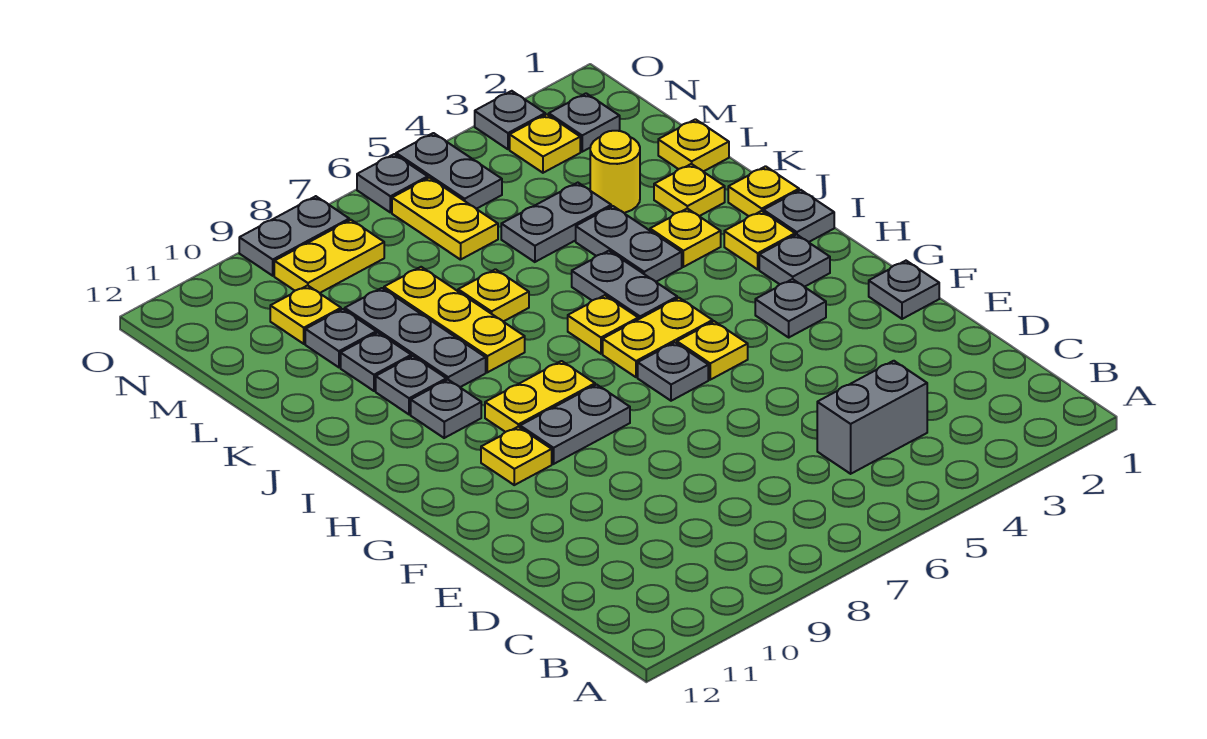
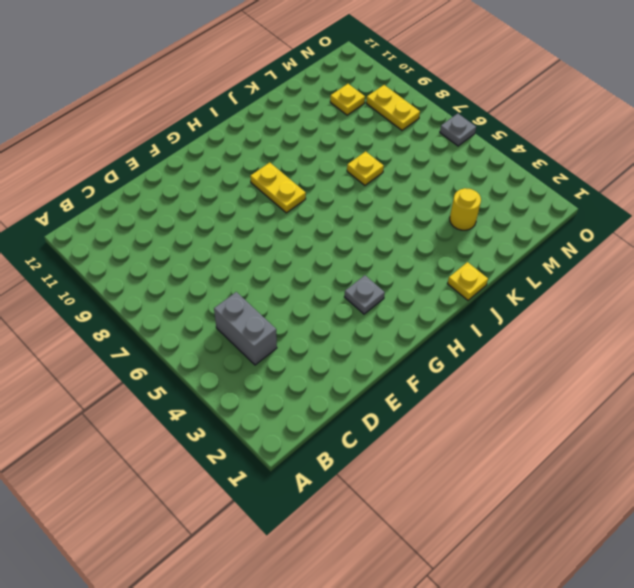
none -> grey 1x1 plate [869,261,939,319]
none -> yellow 1x1 plate [677,321,748,380]
none -> grey 1x1 plate [638,343,708,401]
none -> grey 1x2 plate [520,385,630,464]

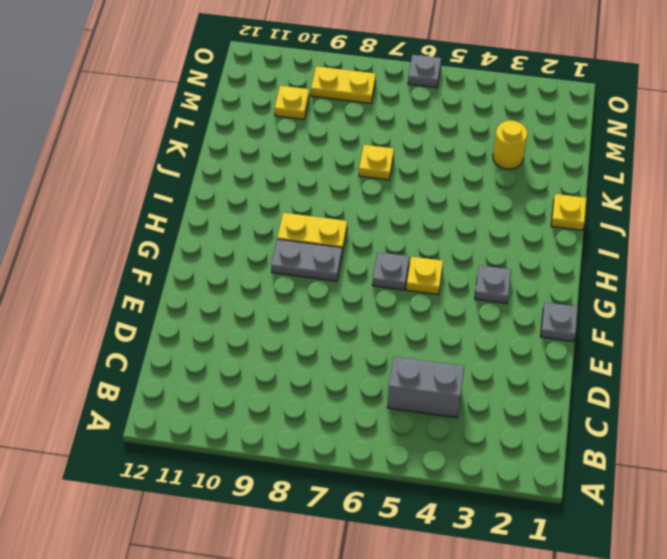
none -> yellow 1x1 plate [481,427,552,485]
none -> grey 1x1 plate [759,234,830,287]
none -> yellow 1x2 plate [603,298,713,377]
none -> grey 1x1 plate [763,190,834,242]

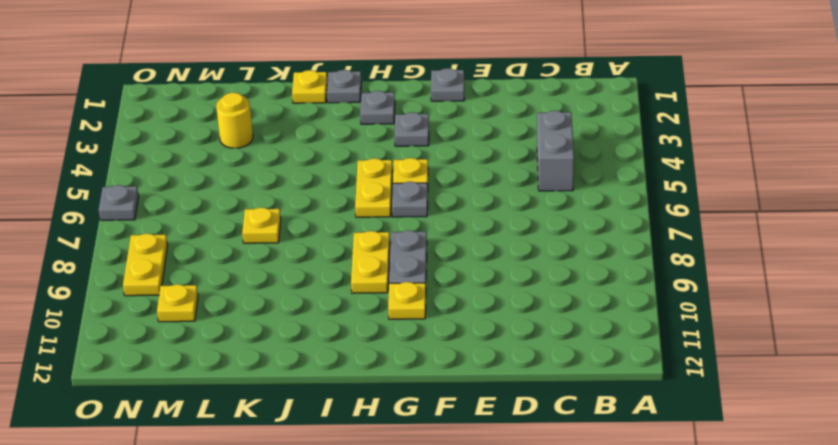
none -> yellow 1x1 plate [724,211,795,269]
none -> grey 1x2 plate [572,251,677,319]
none -> yellow 1x1 plate [568,295,638,354]
none -> grey 1x1 plate [411,380,481,438]

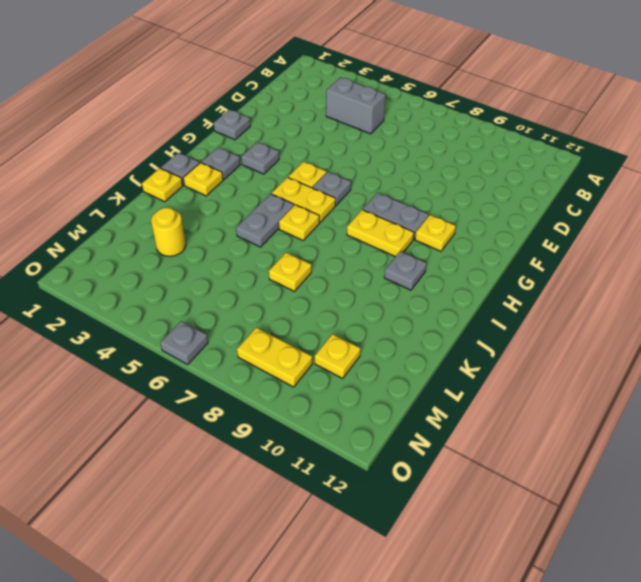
none -> yellow 1x1 plate [650,209,721,267]
none -> grey 1x2 plate [576,206,682,282]
none -> yellow 1x3 plate [384,267,525,372]
none -> grey 1x3 plate [345,288,486,387]

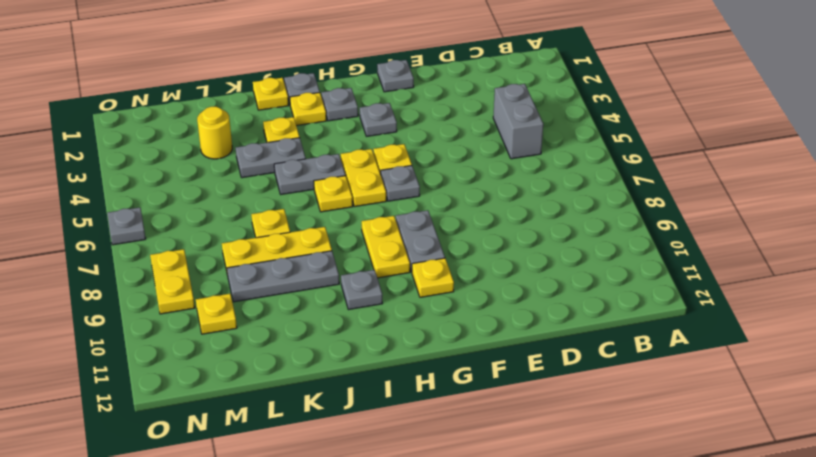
none -> grey 1x1 plate [376,356,446,415]
none -> yellow 1x1 plate [654,164,725,216]
none -> grey 1x1 plate [341,333,411,391]
none -> yellow 1x1 plate [658,119,729,172]

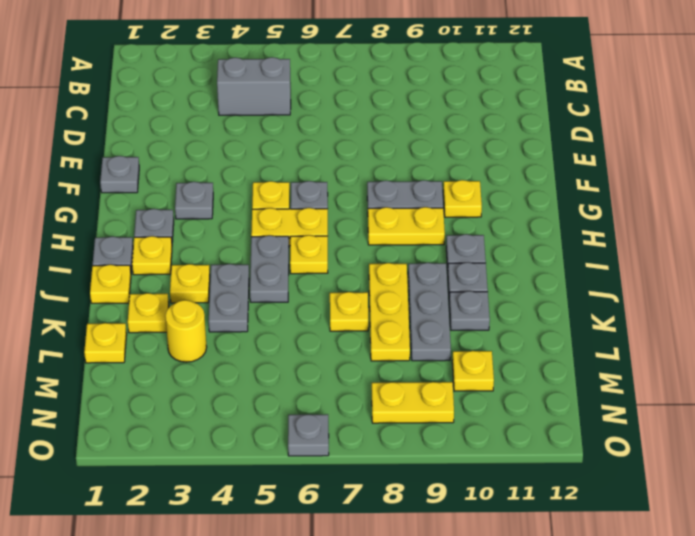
none -> grey 1x2 plate [501,183,611,262]
none -> grey 1x1 plate [305,309,376,367]
none -> yellow 1x2 plate [392,178,498,260]
none -> grey 1x1 plate [549,93,620,152]

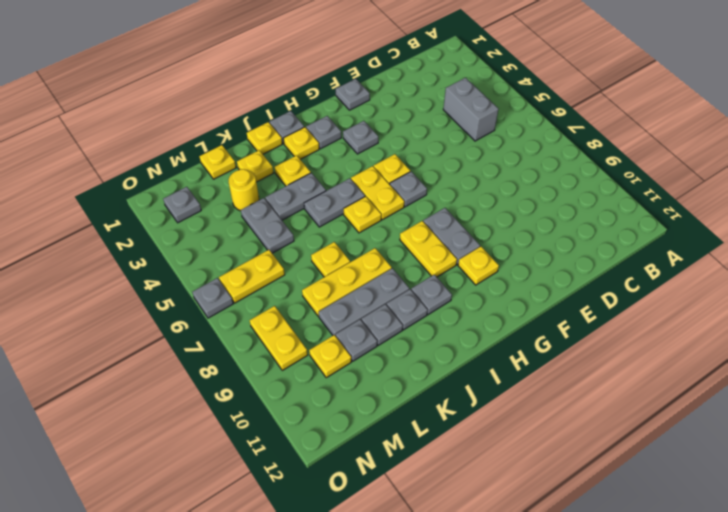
none -> yellow 1x1 plate [510,114,580,173]
none -> grey 1x2 plate [396,133,502,209]
none -> grey 1x1 plate [475,91,545,149]
none -> grey 1x2 plate [239,196,349,276]

